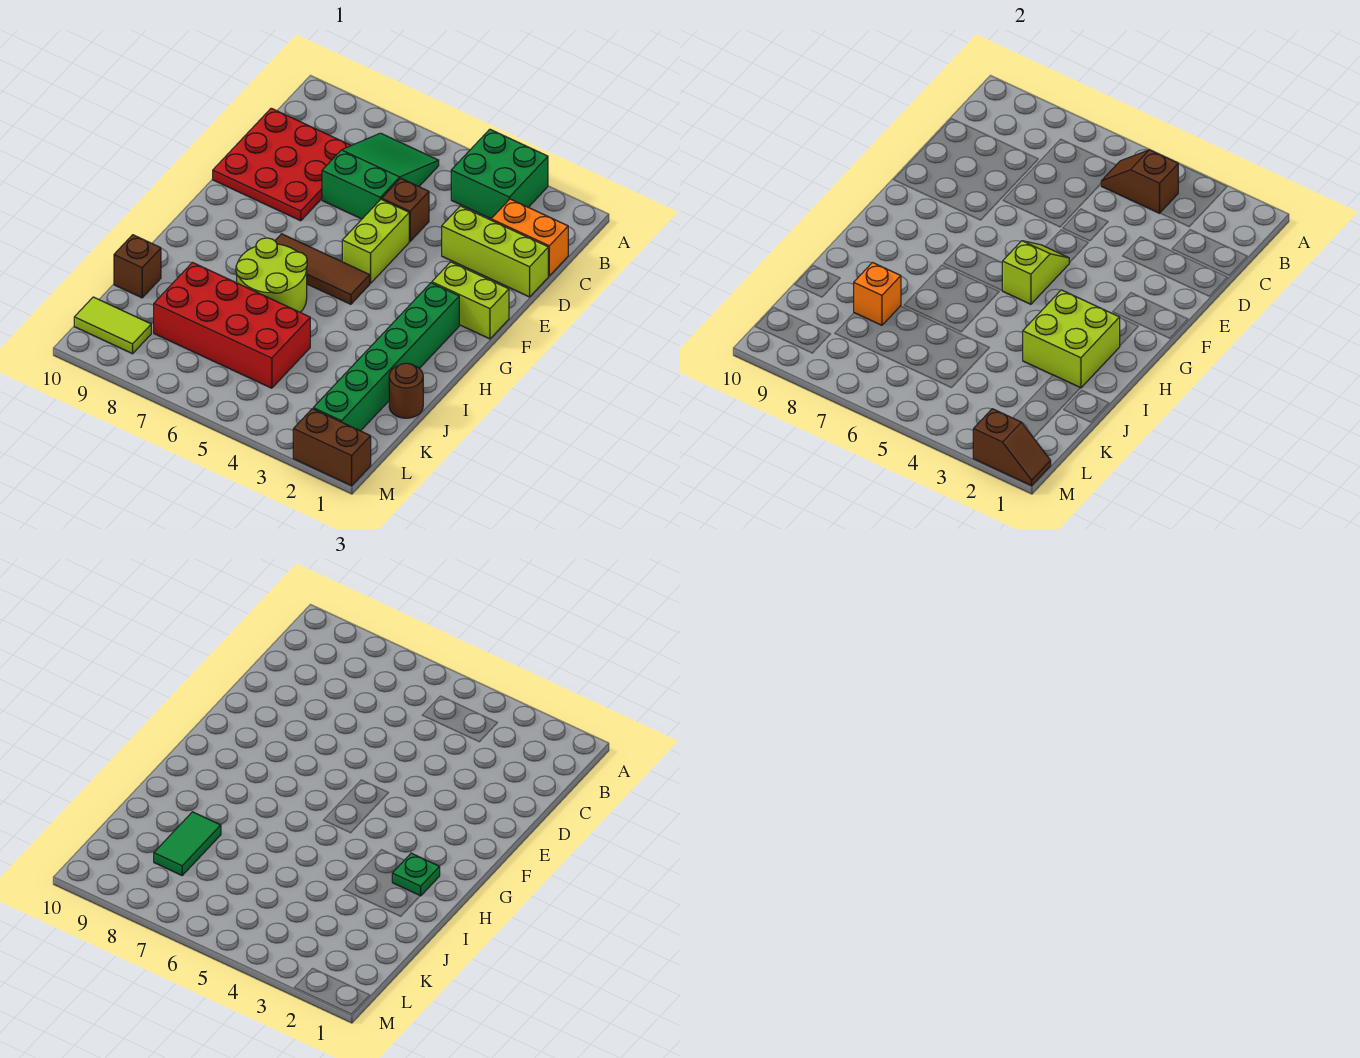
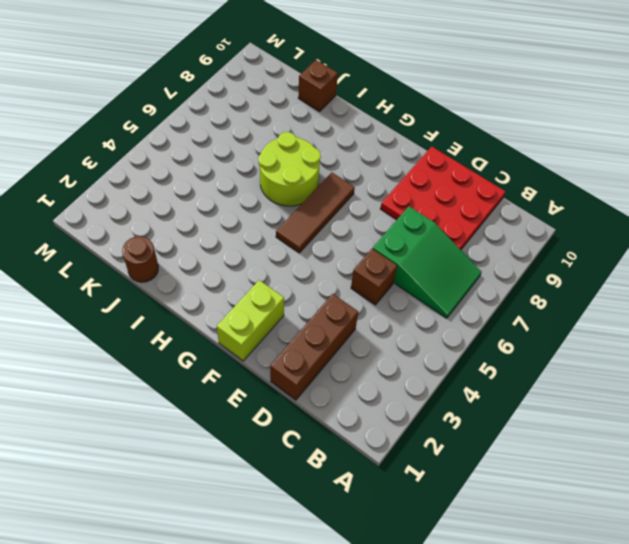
brown 1x3 brick [270,294,358,400] -> lime 1x3 brick [442,206,548,297]
none -> green 2x2 brick [451,129,548,219]
none -> orange 1x2 brick [491,199,568,276]
none -> lime 1x2 brick [342,199,409,283]

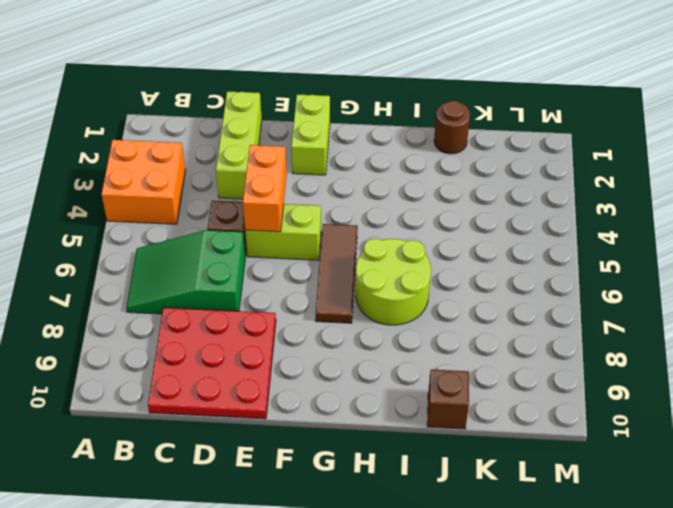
orange 2x2 brick [102,140,185,224] -> green 2x2 brick [451,129,548,219]
orange 1x2 brick [243,145,287,232] -> orange 1x2 brick moved to [491,199,568,276]
none -> green 1x6 brick [313,283,459,431]
none -> red 2x4 brick [154,263,310,388]
none -> lime 1x2 tile [74,297,151,354]

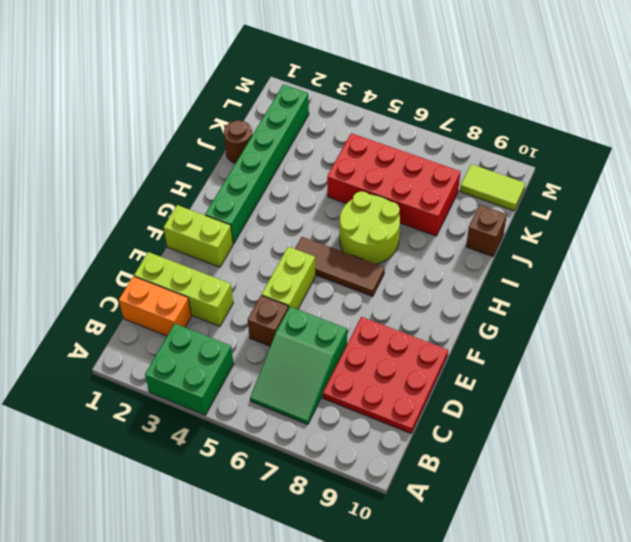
none -> brown 1x2 brick [293,409,371,486]
none -> brown 1x2 slope [1101,150,1178,213]
none -> lime 1x2 slope [1002,241,1069,304]

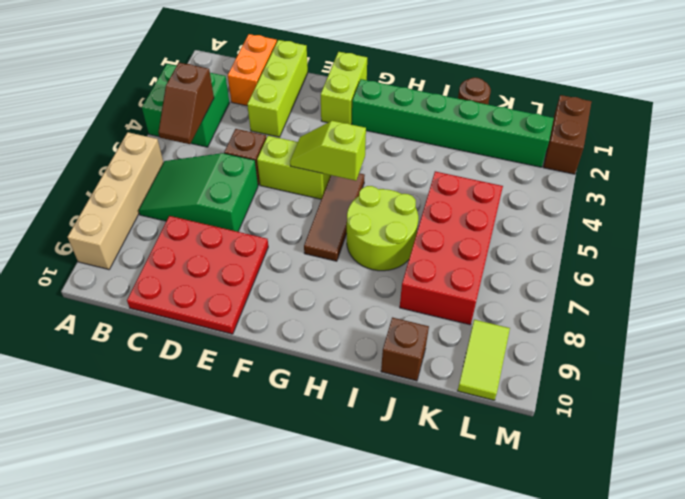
tan 1x4 brick [68,132,164,269] -> none
none -> lime 2x2 brick [1023,290,1120,388]
none -> orange 1x1 brick [854,263,901,325]
none -> brown 1x2 slope [973,409,1051,486]

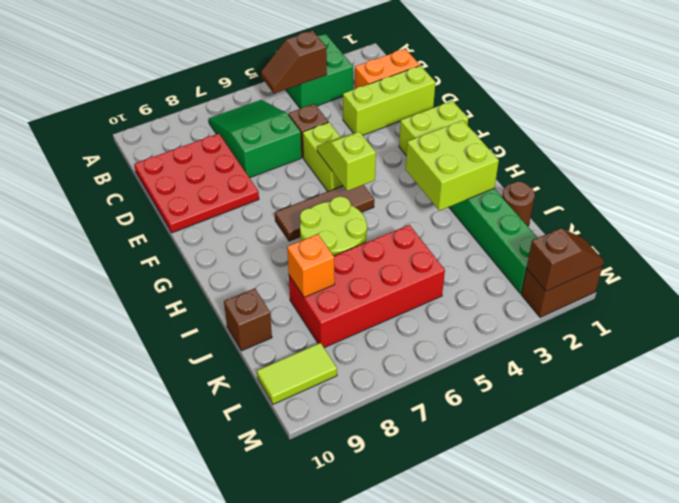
none -> green 1x1 plate [392,853,440,896]
none -> green 1x2 tile [154,812,221,875]

